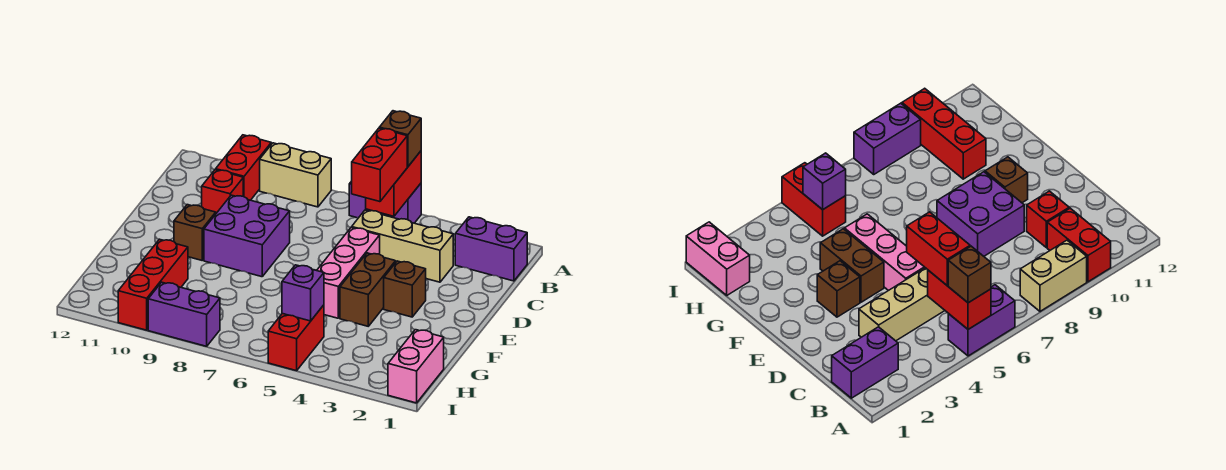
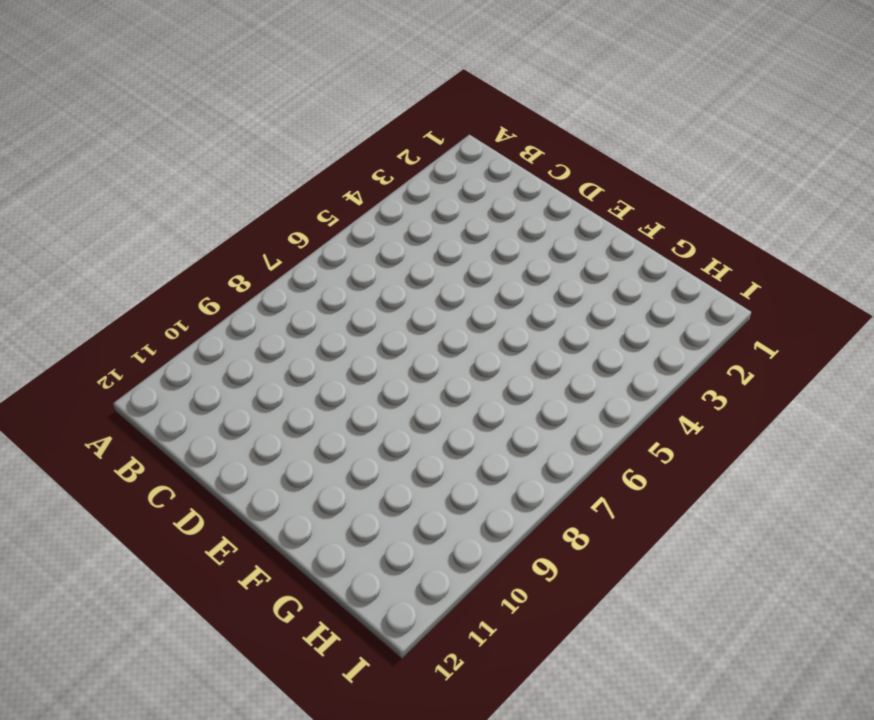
none -> purple 1x2 brick [349,181,421,223]
none -> tan 1x2 brick [260,143,331,207]
none -> red 1x2 brick [216,135,271,200]

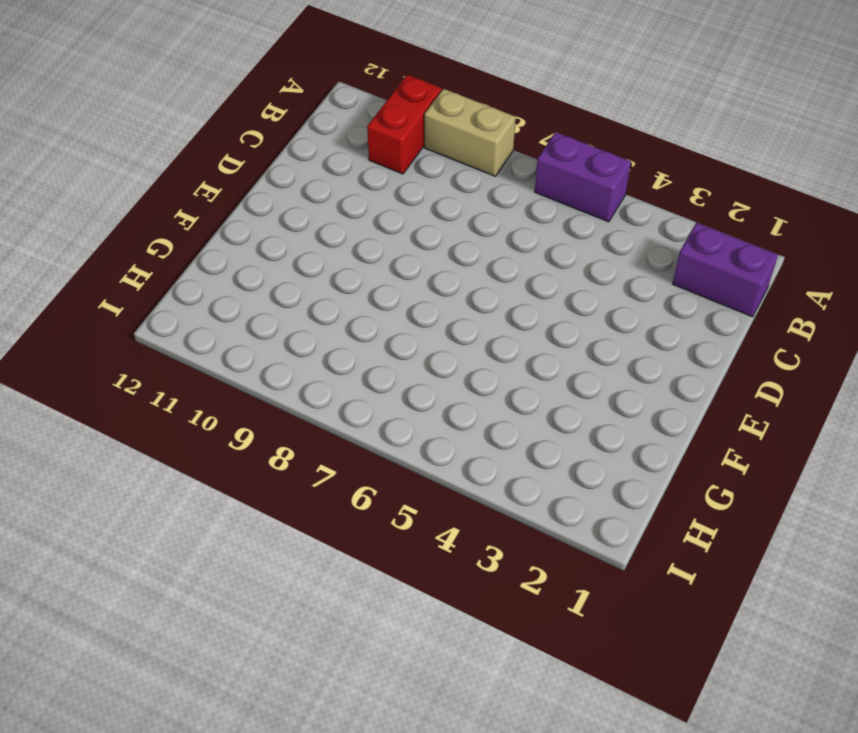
none -> tan 1x3 brick [352,210,453,282]
none -> red 1x1 brick [202,170,243,213]
none -> pink 1x3 brick [317,227,380,318]

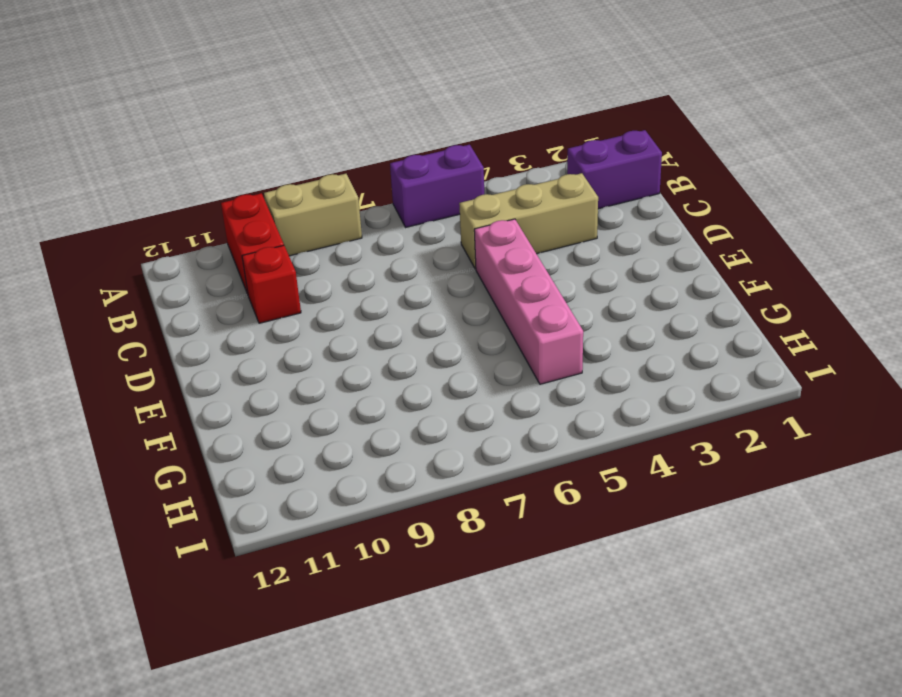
pink 1x4 brick [474,219,583,384] -> pink 1x3 brick [317,227,380,318]
none -> purple 2x2 brick [204,195,290,277]
none -> brown 1x1 brick [384,261,426,317]
none -> brown 1x2 brick [340,253,396,326]

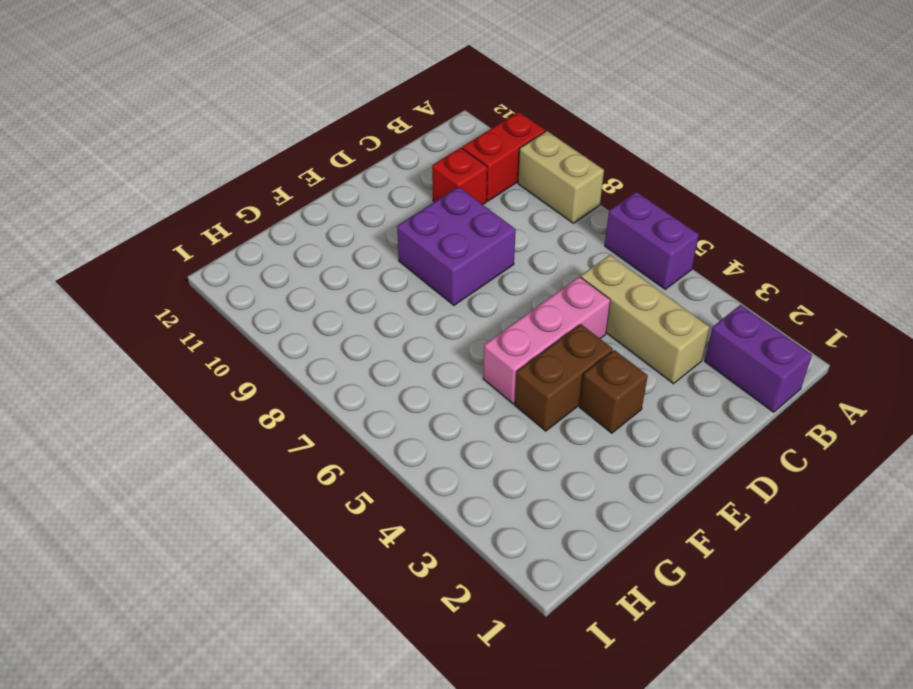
none -> brown 1x1 brick [174,205,216,260]
none -> red 1x3 brick [118,239,188,330]
none -> pink 1x2 brick [388,330,444,403]

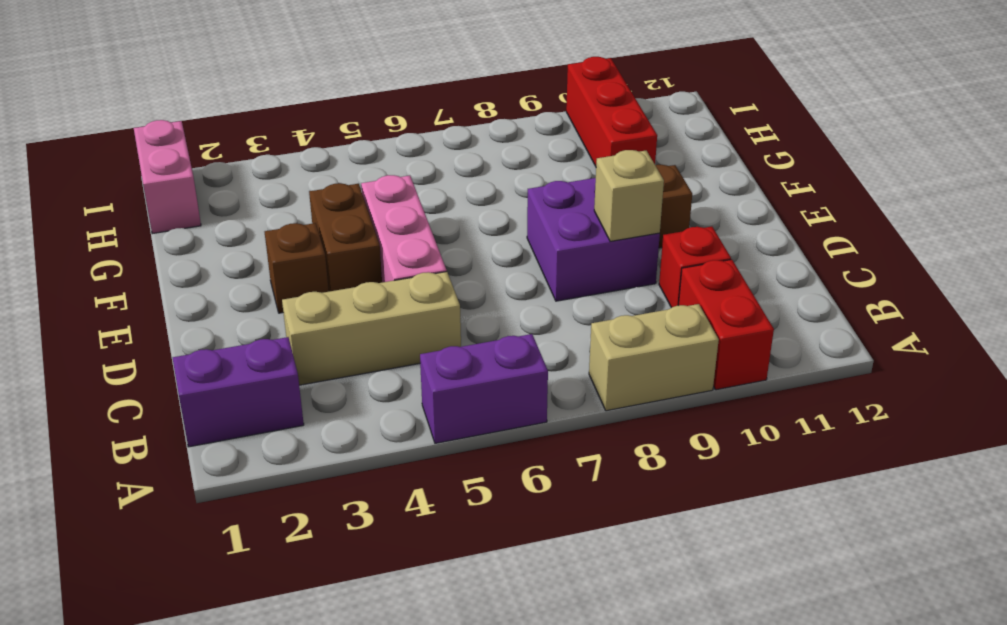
tan 1x1 brick [594,150,664,241] -> none
none -> red 1x2 brick [268,305,324,371]
none -> purple 1x2 brick [148,282,220,346]
none -> red 1x2 brick [366,151,421,216]

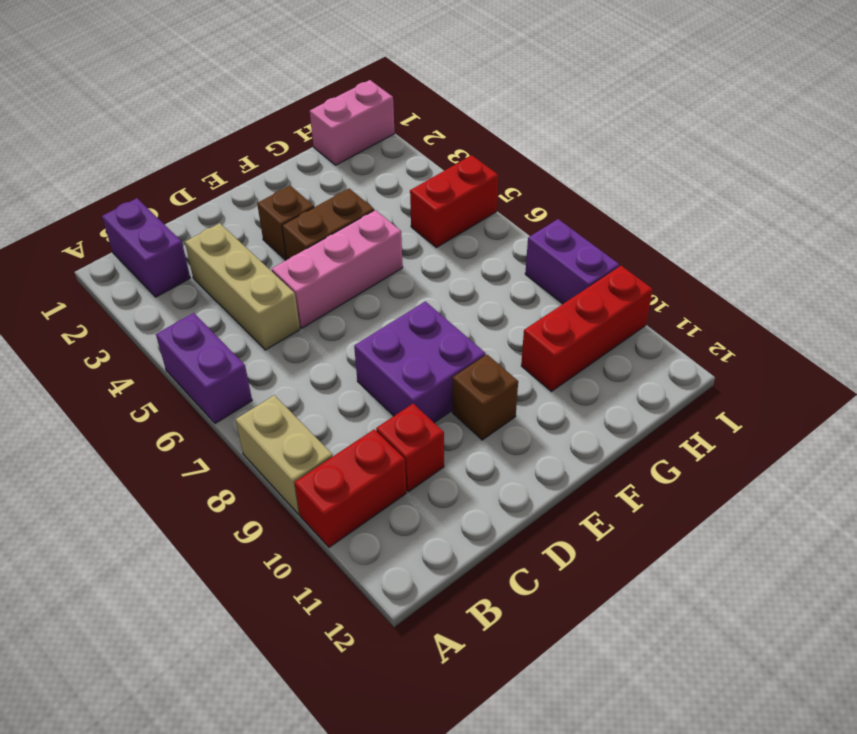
none -> red 1x2 brick [366,151,421,216]
none -> purple 1x1 brick [282,265,324,321]
none -> brown 1x1 brick [379,111,421,167]

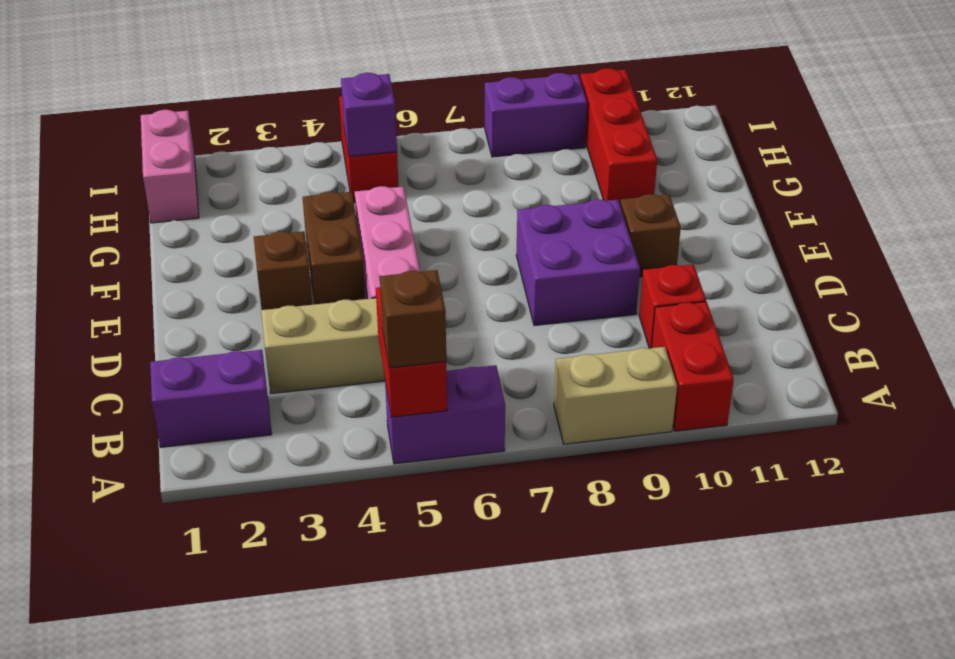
none -> red 1x2 brick [352,128,407,202]

